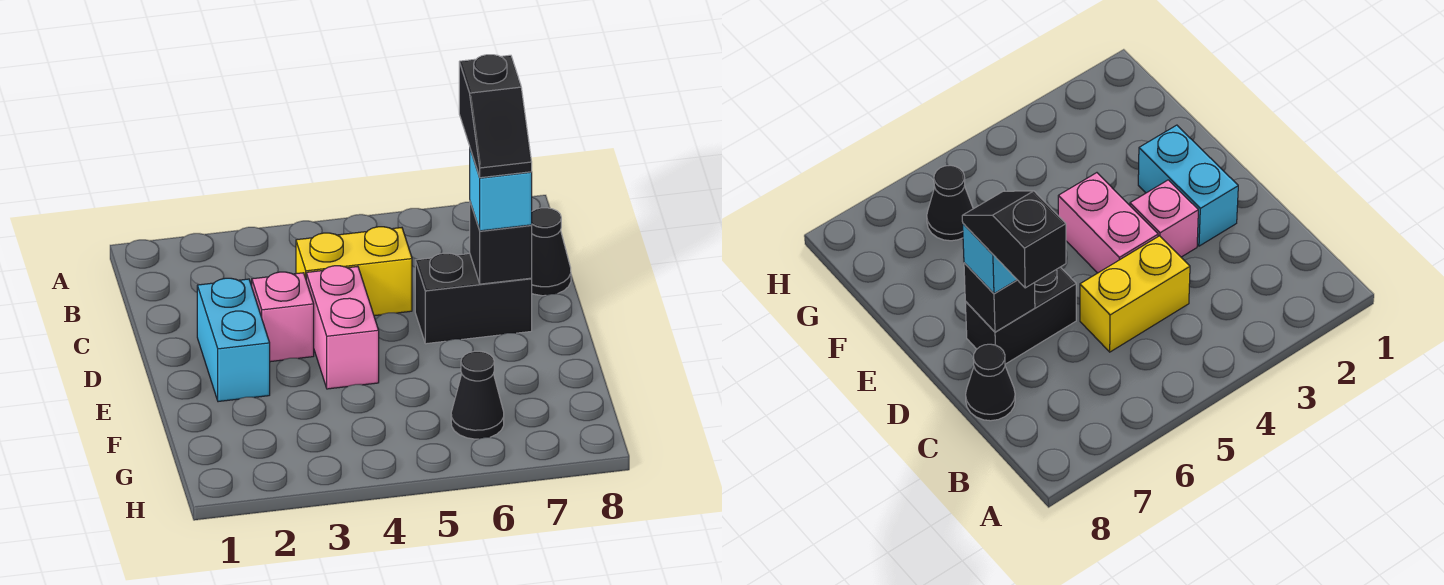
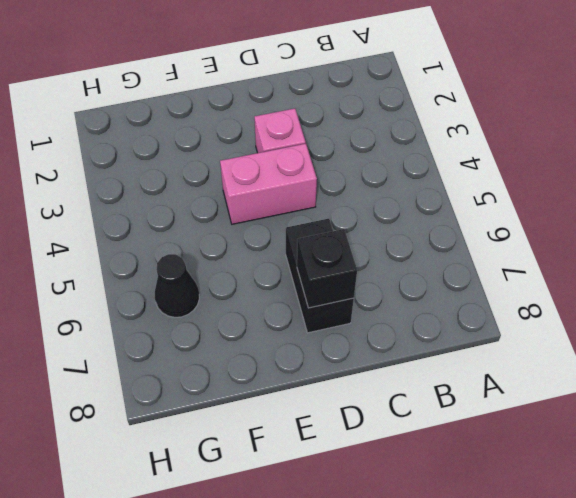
none -> yellow 1x2 brick [296,227,412,316]
none -> black 1x1 cone [531,208,571,296]

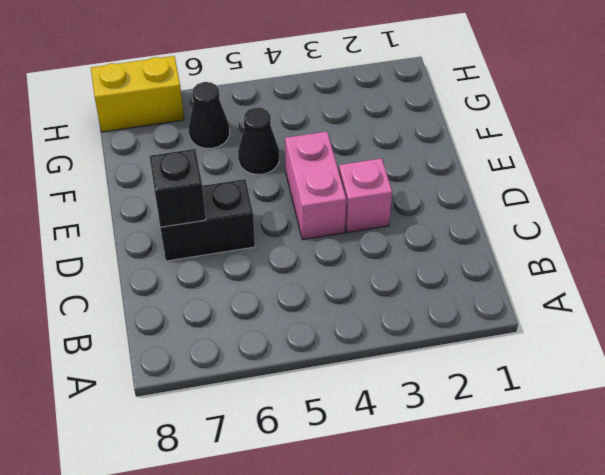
black 1x1 cone [238,108,280,175] -> black 1x1 cone moved to [531,208,571,296]
yellow 1x2 brick [91,56,184,132] -> yellow 1x2 brick moved to [296,227,412,316]
none -> cyan 1x2 brick [197,278,270,402]
none -> cyan 1x1 brick [470,149,532,231]

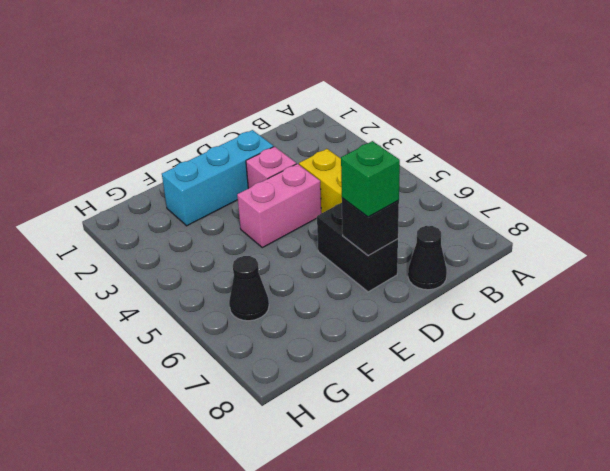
cyan 1x3 brick [162,130,274,226] -> cyan 1x2 brick [197,278,270,402]
green 1x1 brick [341,141,400,217] -> cyan 1x1 brick [470,149,532,231]
none -> black 1x2 slope [459,55,532,178]

